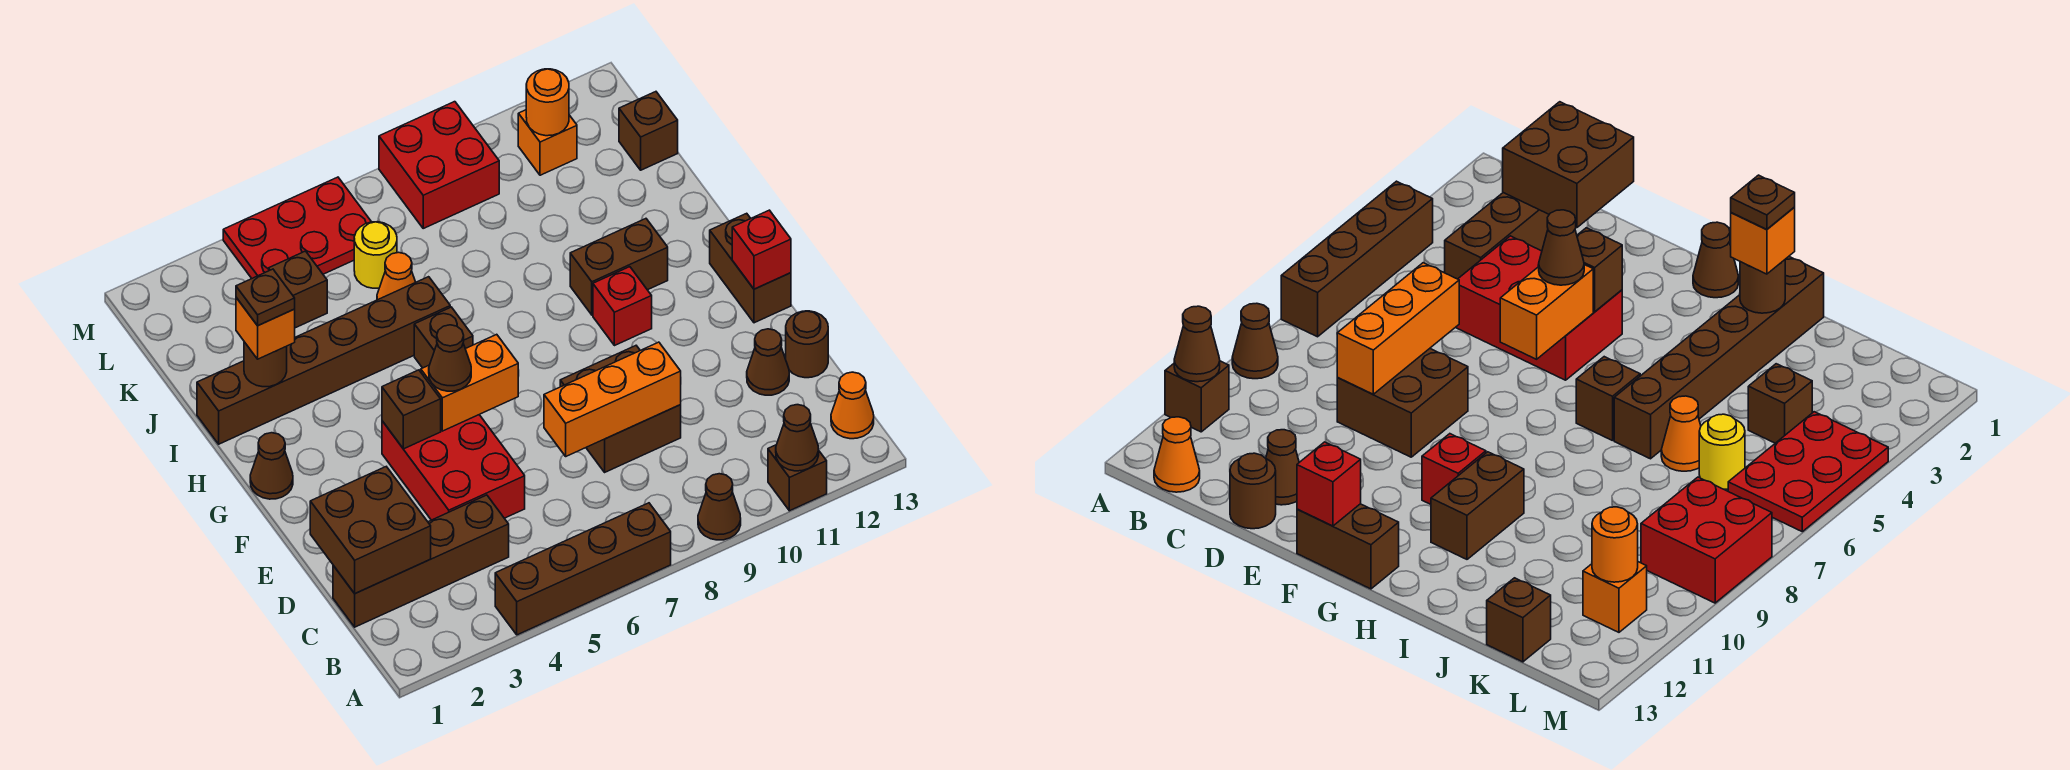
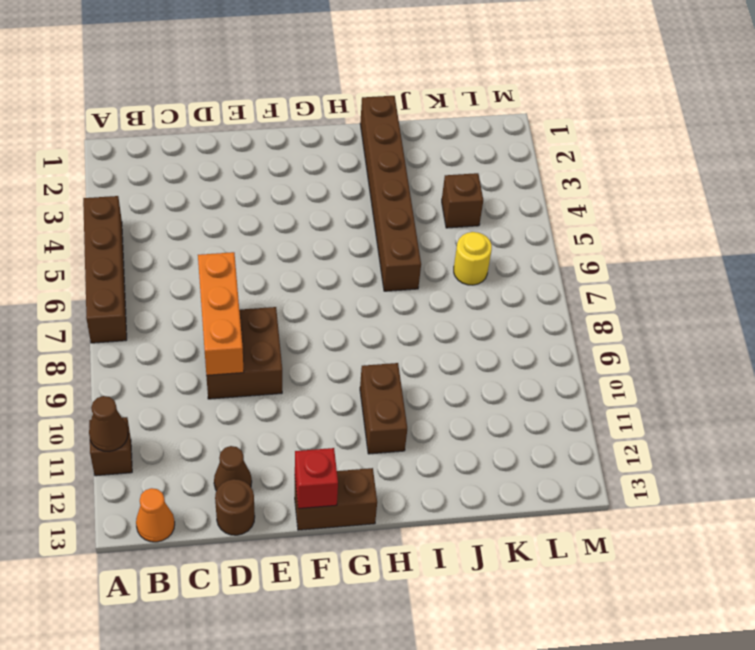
none -> brown 1x1 cone [698,474,741,540]
none -> brown 1x4 brick [333,495,509,627]
none -> red 2x3 brick [382,415,525,520]
none -> brown 1x1 cone [250,433,293,499]

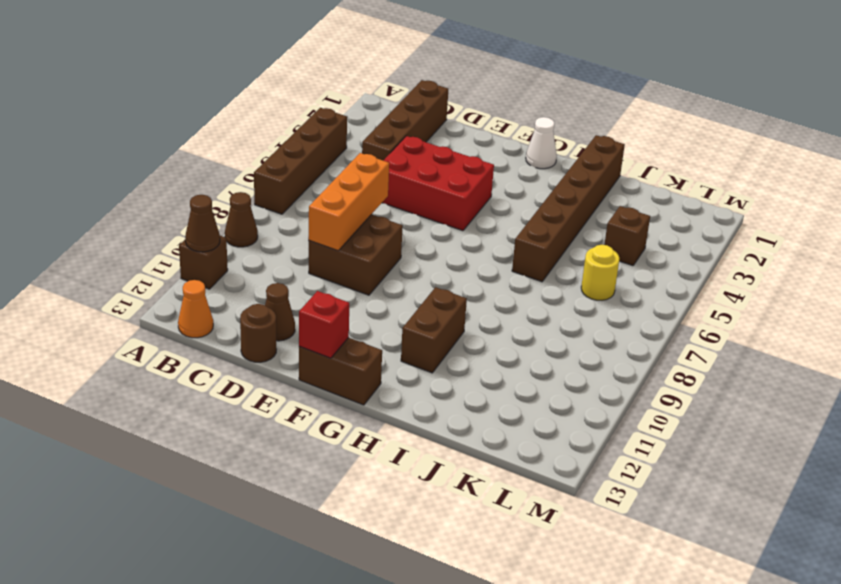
white 1x1 cone [526,117,557,169] -> brown 1x1 cone [250,433,293,499]
none -> red 1x1 brick [593,267,652,346]
none -> brown 1x1 brick [414,307,473,368]
none -> orange 1x1 cone [377,252,416,300]
none -> brown 1x1 brick [619,92,678,170]

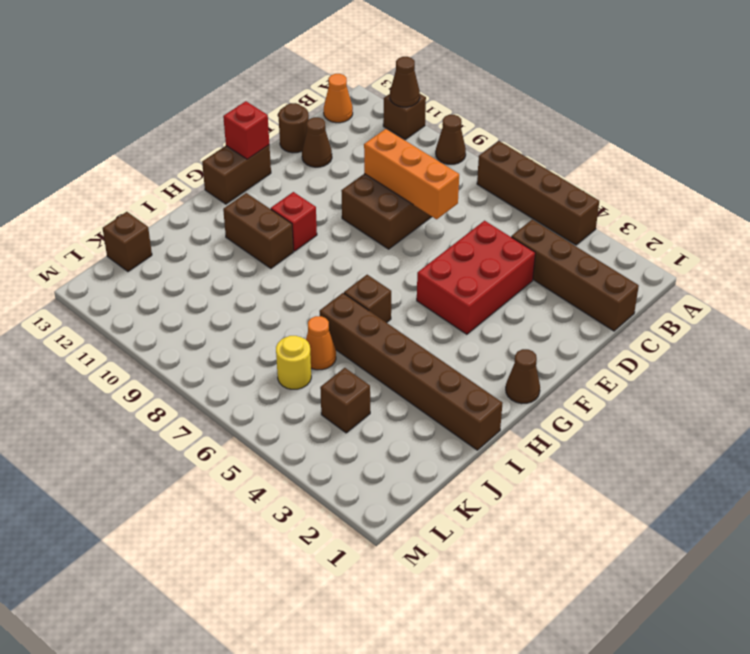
none -> red 2x3 plate [223,177,371,278]
none -> red 2x2 brick [379,102,499,228]
none -> orange 1x1 brick [518,110,577,175]
none -> brown 2x2 brick [310,467,431,594]

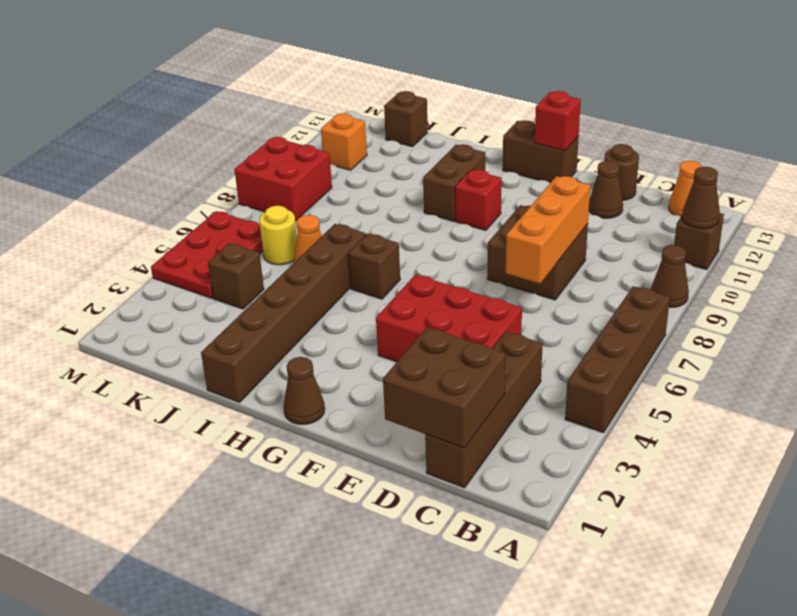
none -> brown 1x1 brick [382,370,441,449]
none -> orange 1x2 brick [421,334,518,431]
none -> brown 1x1 round brick [244,342,287,387]
none -> orange 1x1 round brick [526,69,569,136]

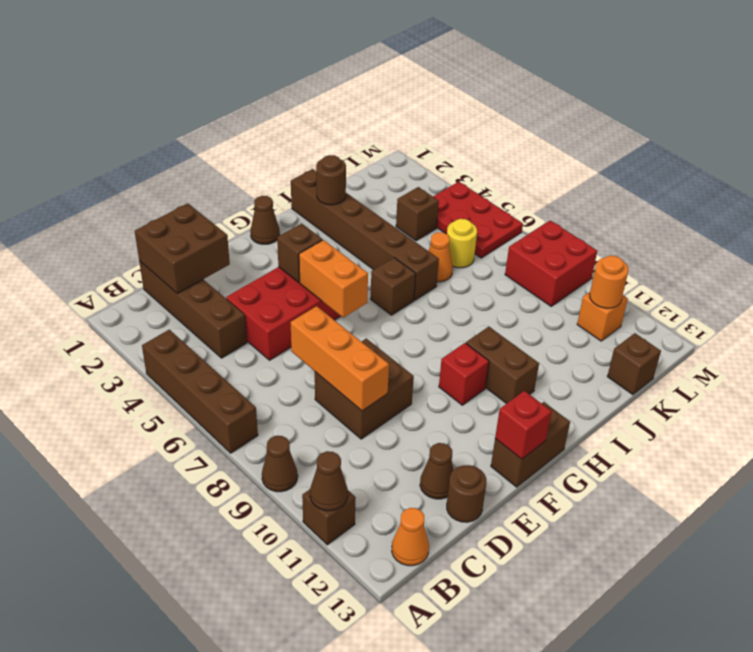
none -> brown 1x1 cone [429,325,471,391]
none -> orange 1x1 brick [236,298,295,359]
none -> brown 1x1 plate [236,269,295,326]

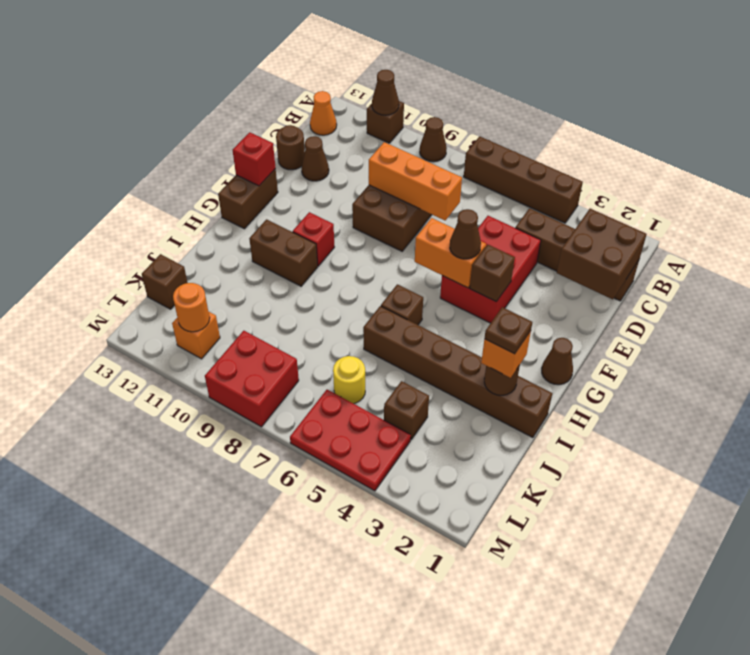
none -> orange 1x1 cone [377,252,416,300]

